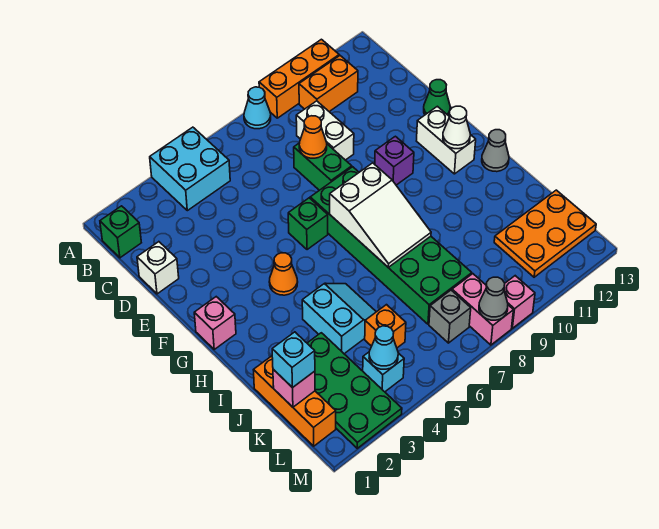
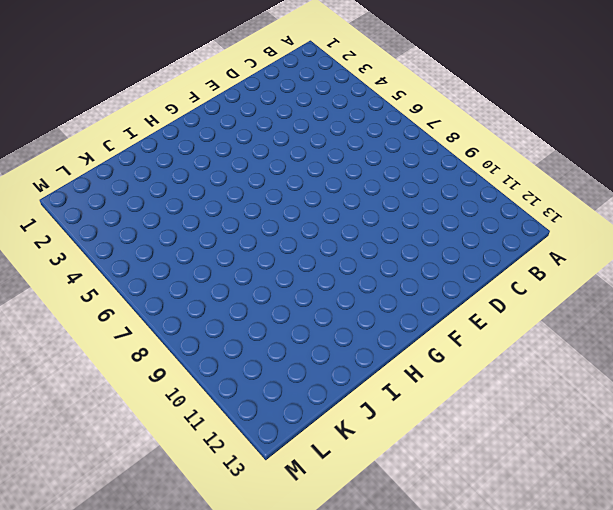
none -> cyan 2x2 brick [150,127,230,211]
none -> cyan 1x1 cone [244,87,271,129]
none -> orange 1x3 brick [259,39,339,118]
none -> green 1x1 brick [100,206,141,258]

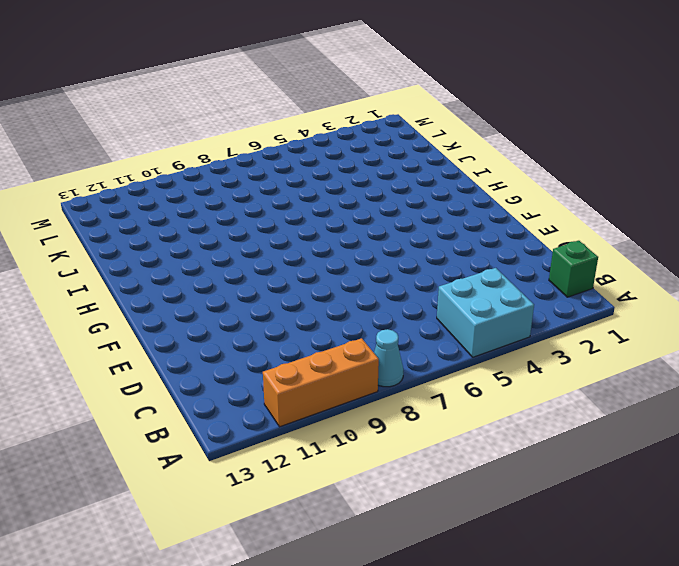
none -> orange 1x2 brick [299,56,358,112]
none -> white 1x2 brick [296,101,354,160]
none -> white 1x1 brick [137,242,179,294]
none -> green 1x2 brick [294,143,352,190]

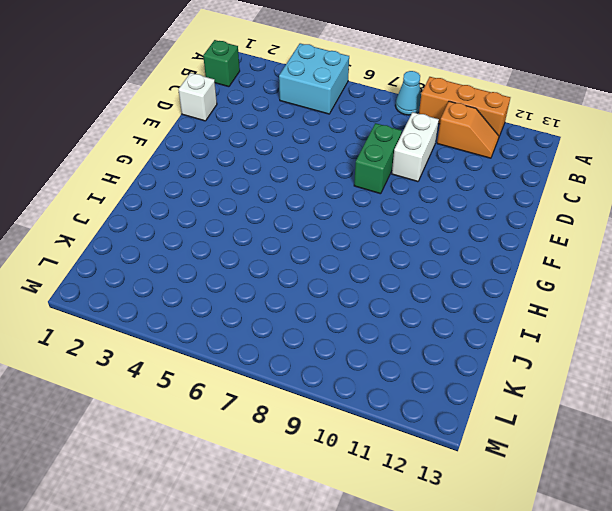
orange 1x2 slope [437,101,499,158] -> orange 1x2 brick [299,56,358,112]
none -> green 1x1 cone [424,80,450,116]
none -> green 1x1 brick [288,198,328,250]
none -> green 2x6 brick [310,167,472,324]
none -> purple 1x1 brick [375,136,414,185]

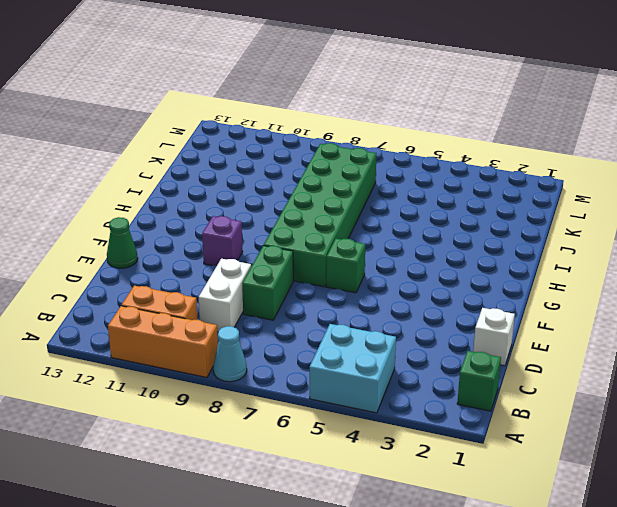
none -> white 1x2 brick [417,106,476,174]
none -> pink 1x1 brick [194,297,236,349]
none -> orange 1x1 cone [269,253,298,295]
none -> grey 1x1 cone [482,130,509,172]

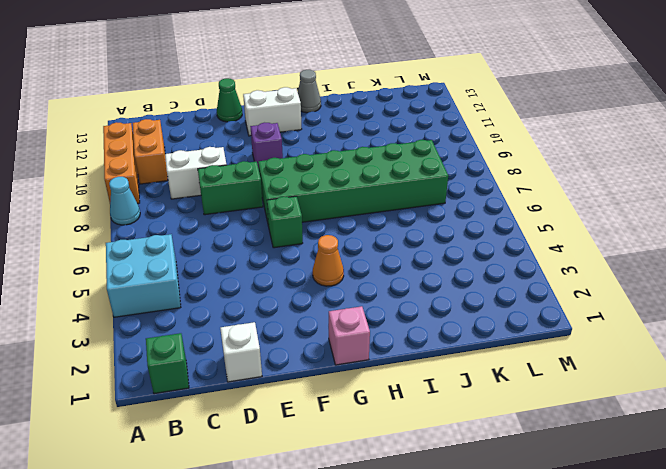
none -> cyan 2x2 slope [302,283,376,354]
none -> orange 1x3 brick [254,356,336,446]
none -> green 2x4 plate [307,333,402,448]
none -> orange 1x1 brick [365,305,406,348]

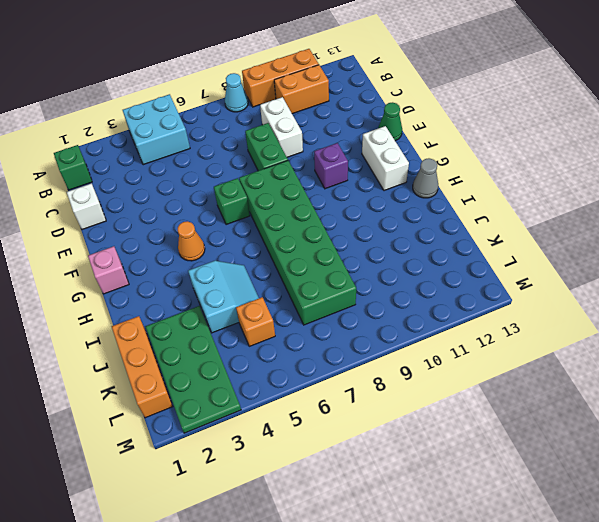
none -> orange 2x3 plate [494,190,596,277]
none -> cyan 1x1 brick [363,352,404,392]
none -> grey 1x1 brick [429,290,471,343]
none -> pink 1x2 brick [452,274,513,345]

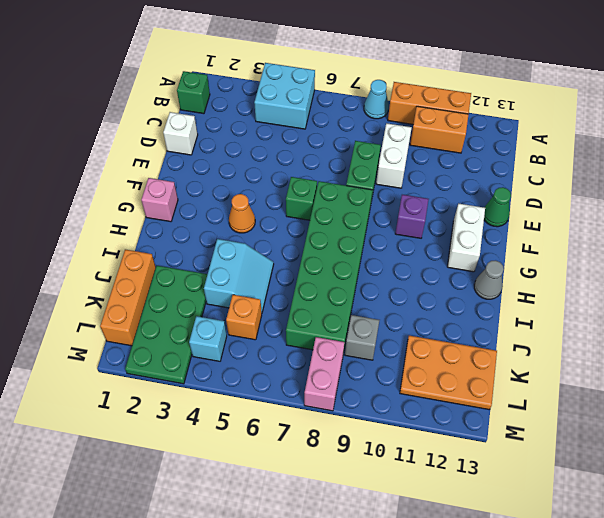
grey 1x1 brick [345,315,379,360] -> grey 1x1 brick moved to [429,290,471,343]
none -> pink 1x1 brick [504,276,535,328]
none -> orange 1x1 cone [299,116,327,158]
none -> white 2x3 slope [330,163,431,267]
none -> white 1x1 cone [443,106,470,149]

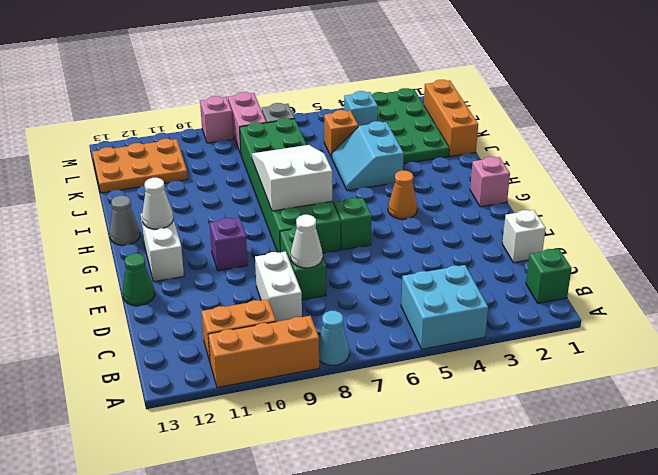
white 1x1 cone [291,215,323,268] -> orange 1x1 cone [299,116,327,158]
none -> pink 1x1 brick [273,369,315,407]
none -> cyan 1x1 cone [369,326,398,369]
none -> grey 1x1 cone [479,277,508,320]
none -> cyan 1x1 brick [272,332,315,388]

